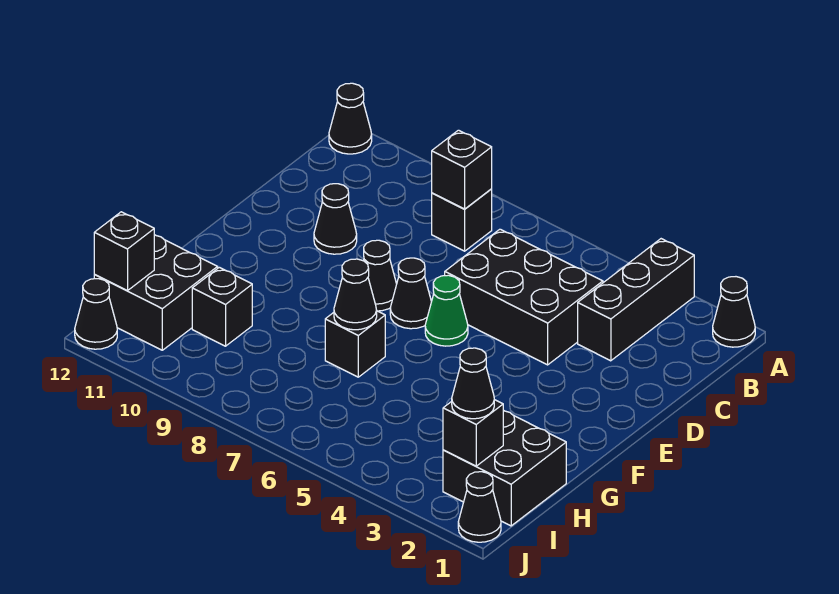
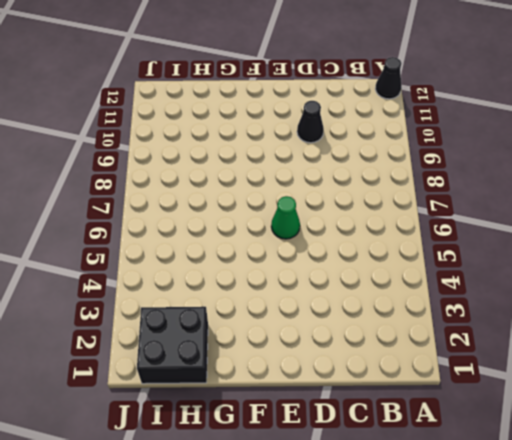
none -> black 1x1 cone [713,277,755,347]
none -> black 1x3 brick [578,239,694,361]
none -> black 1x1 brick [432,189,492,251]

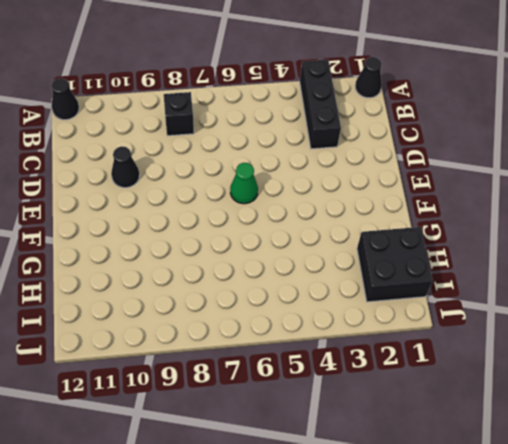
none -> black 2x3 brick [445,229,603,365]
none -> black 1x1 cone [390,258,432,329]
none -> black 1x1 cone [363,240,397,311]

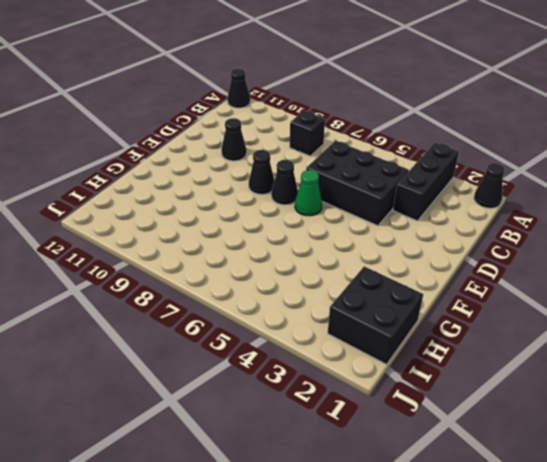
none -> black 1x1 brick [325,311,385,377]
none -> black 1x1 brick [192,267,252,346]
none -> black 2x2 brick [94,235,218,350]

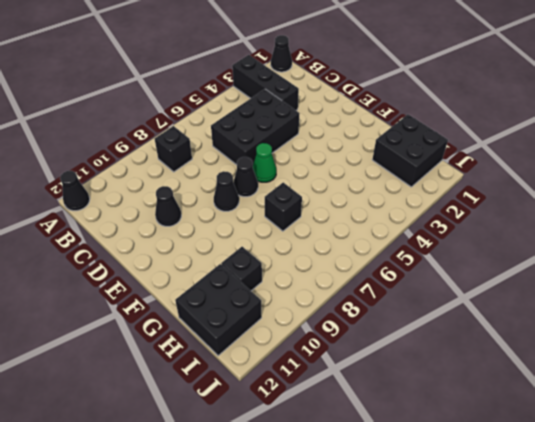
none -> black 1x1 cone [458,472,501,542]
none -> black 1x1 cone [75,279,117,349]
none -> black 1x1 brick [432,130,492,209]

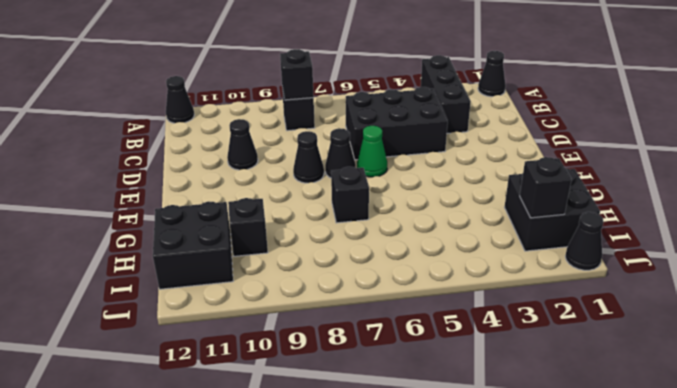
none -> black 1x1 cone [75,279,117,349]
none -> black 1x1 cone [334,259,377,330]
none -> black 1x1 brick [94,212,154,291]

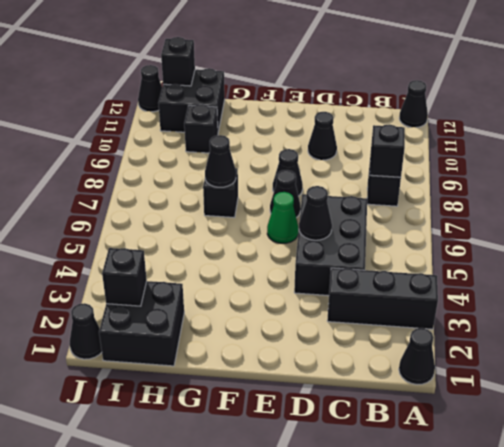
black 1x1 cone [299,186,332,240] -> black 1x1 cone moved to [452,348,494,419]

